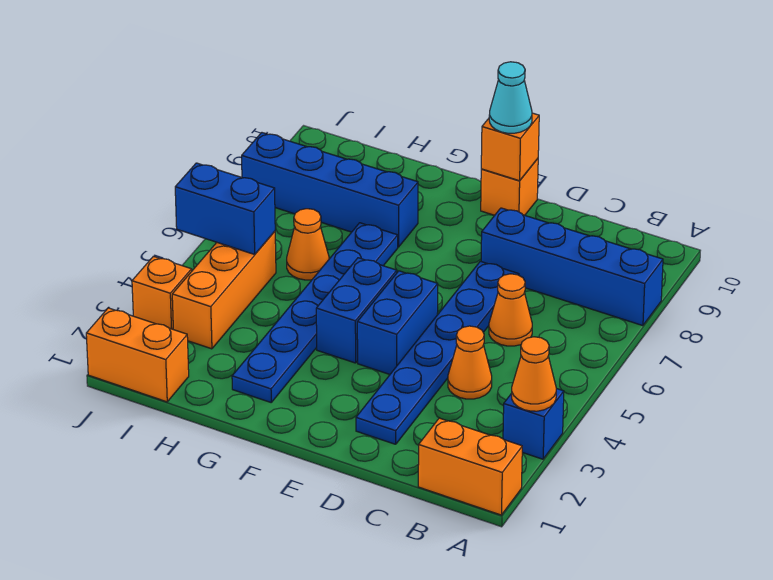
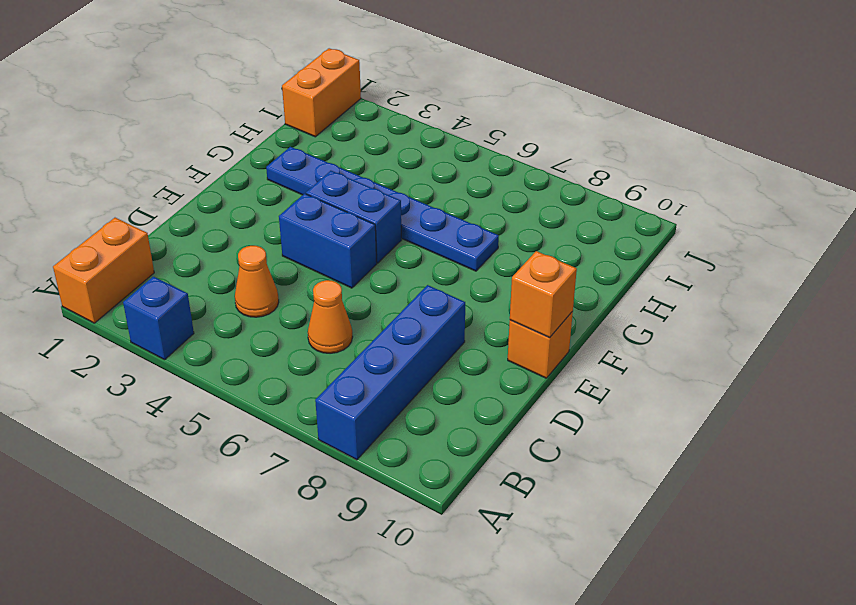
none -> blue 1x6 plate [356,261,519,444]
none -> blue 1x4 brick [242,133,418,247]
none -> orange 1x1 cone [287,209,329,280]

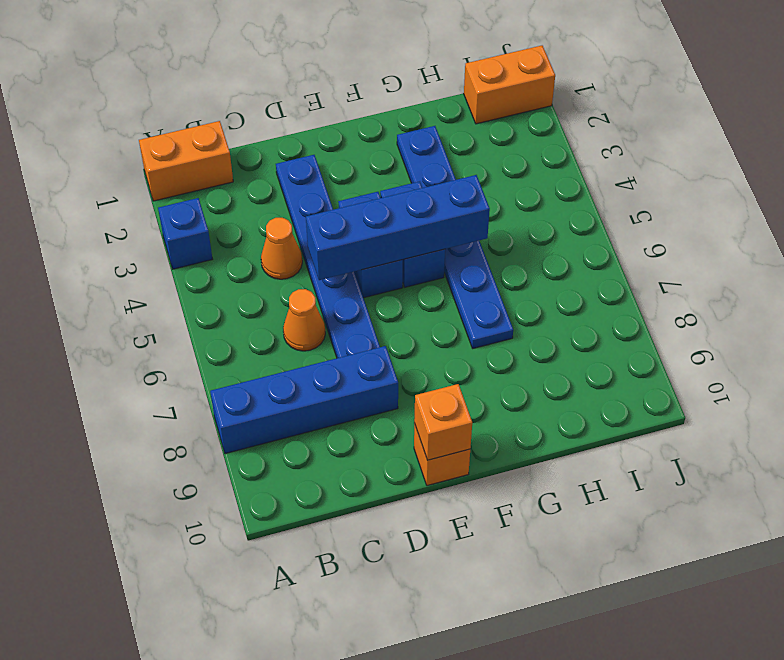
blue 1x4 brick [306,175,490,280] -> blue 1x4 brick moved to [242,133,418,247]
none -> orange 1x1 cone [287,209,329,280]
none -> orange 1x3 brick [172,231,276,349]
none -> orange 1x1 brick [132,256,192,329]

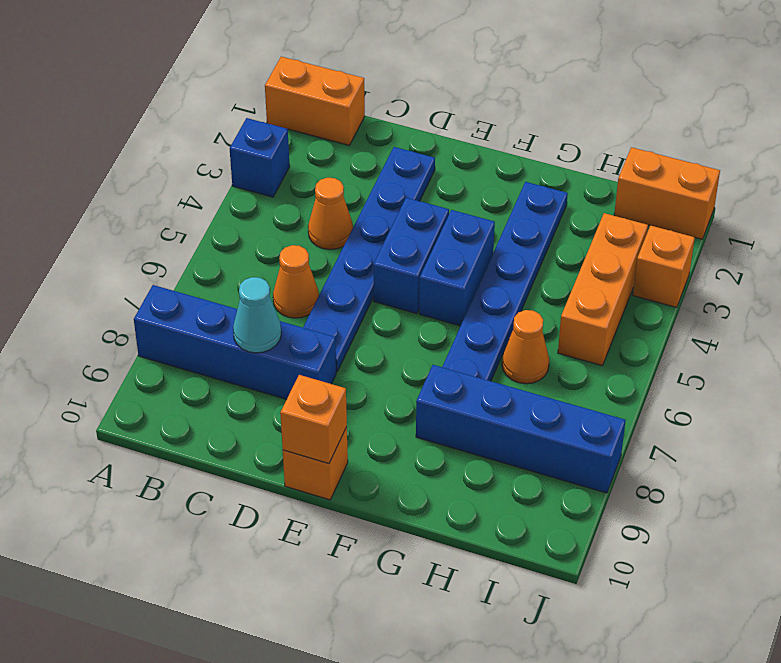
cyan 1x1 cone [233,277,281,353] -> cyan 1x1 cone moved to [489,62,532,133]
none -> orange 1x1 cone [512,337,556,411]
none -> blue 1x2 brick [175,163,275,254]

